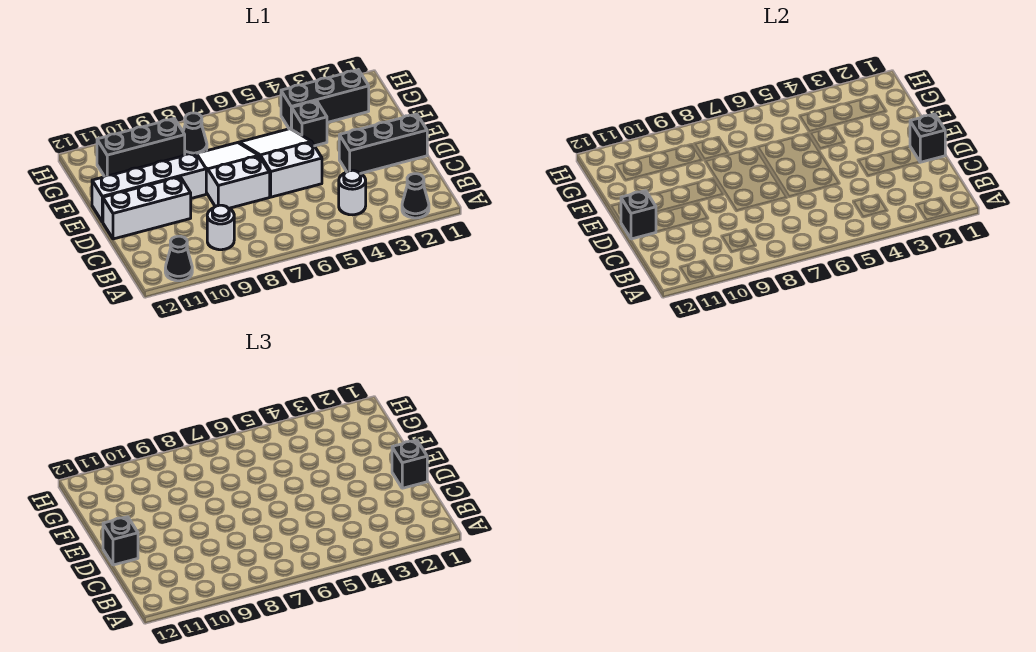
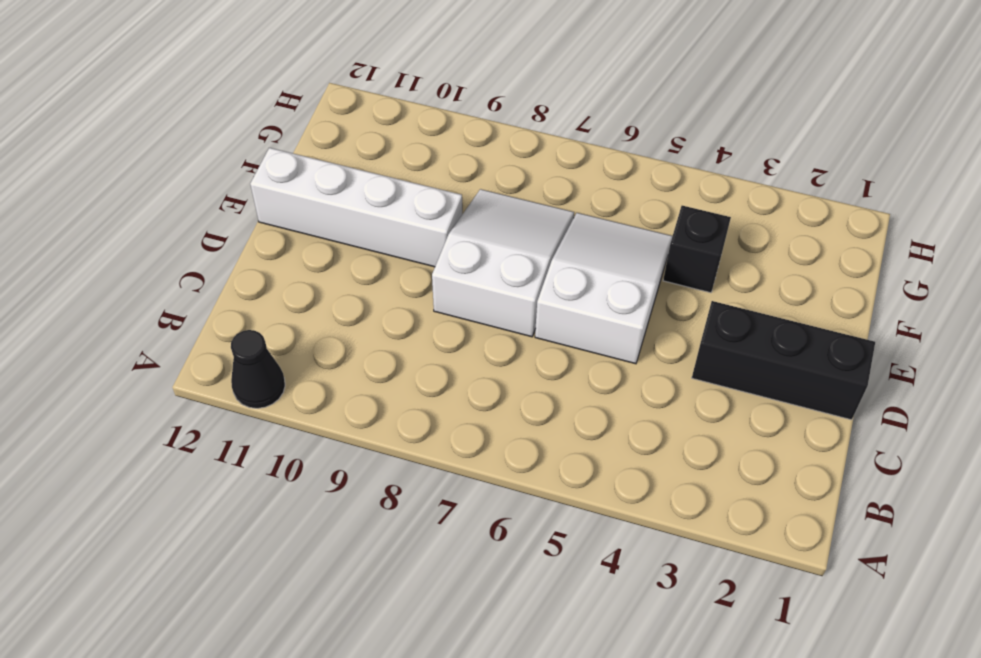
none -> black 1x1 cone [402,174,429,218]
none -> white 1x1 round brick [339,170,366,215]
none -> white 1x1 round brick [207,205,234,250]

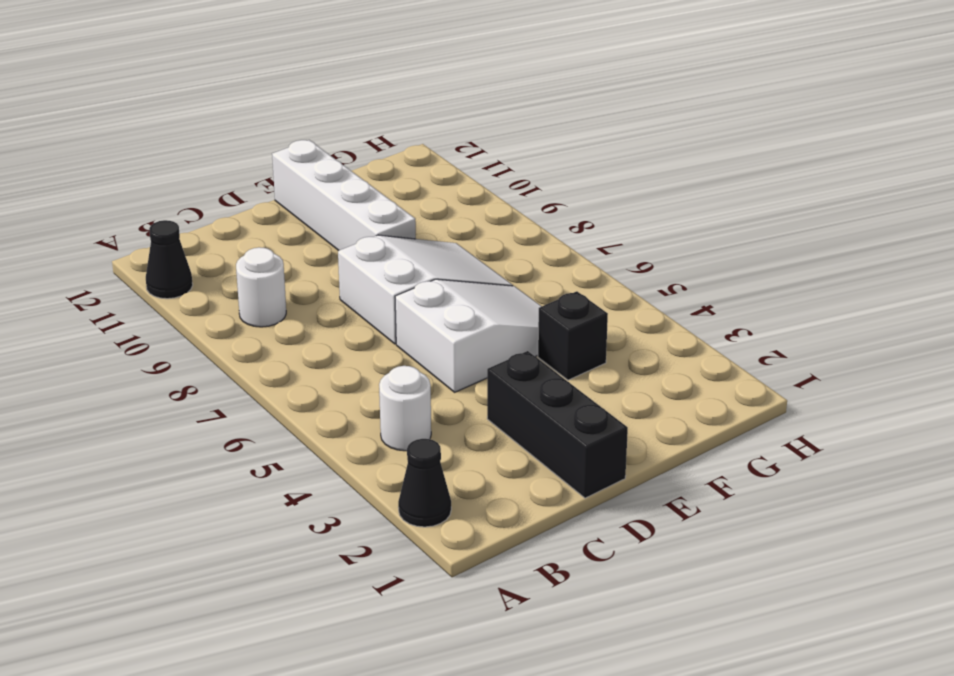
none -> white 1x3 brick [103,177,191,239]
none -> black 1x3 brick [281,70,369,129]
none -> black 1x1 cone [183,113,207,154]

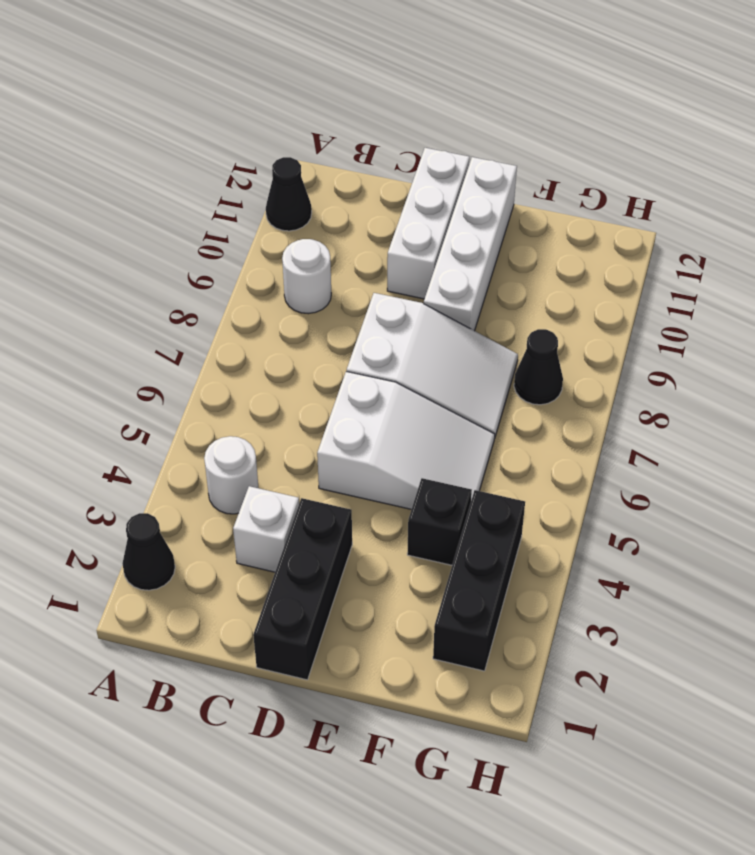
white 1x1 brick [233,486,299,572] -> none
none -> black 1x3 brick [97,119,185,176]
none -> black 1x1 brick [910,114,945,162]
none -> black 1x1 brick [621,191,656,239]

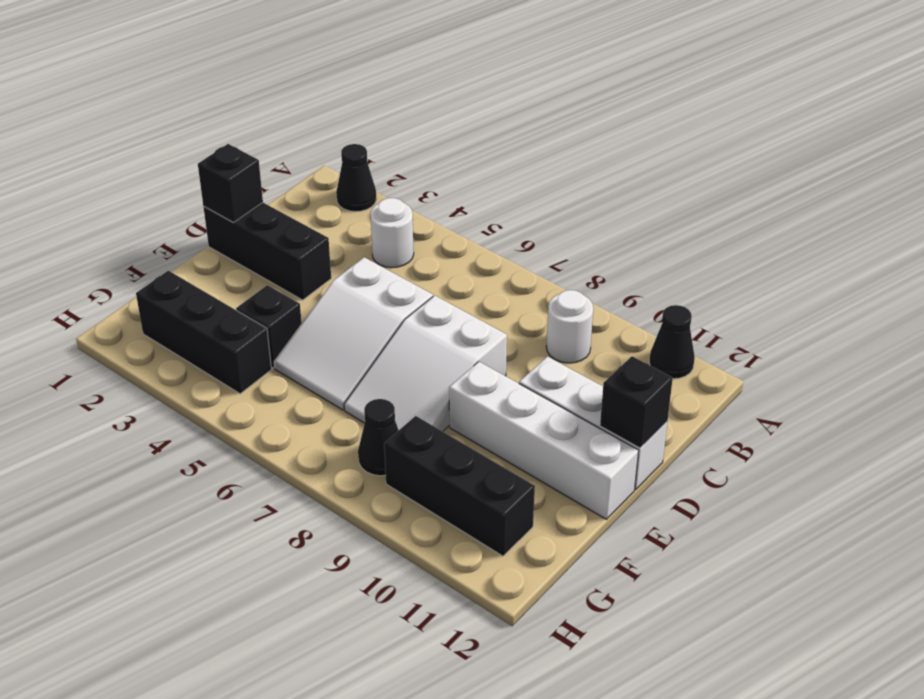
none -> black 1x1 brick [392,440,427,488]
none -> black 1x1 brick [103,517,138,565]

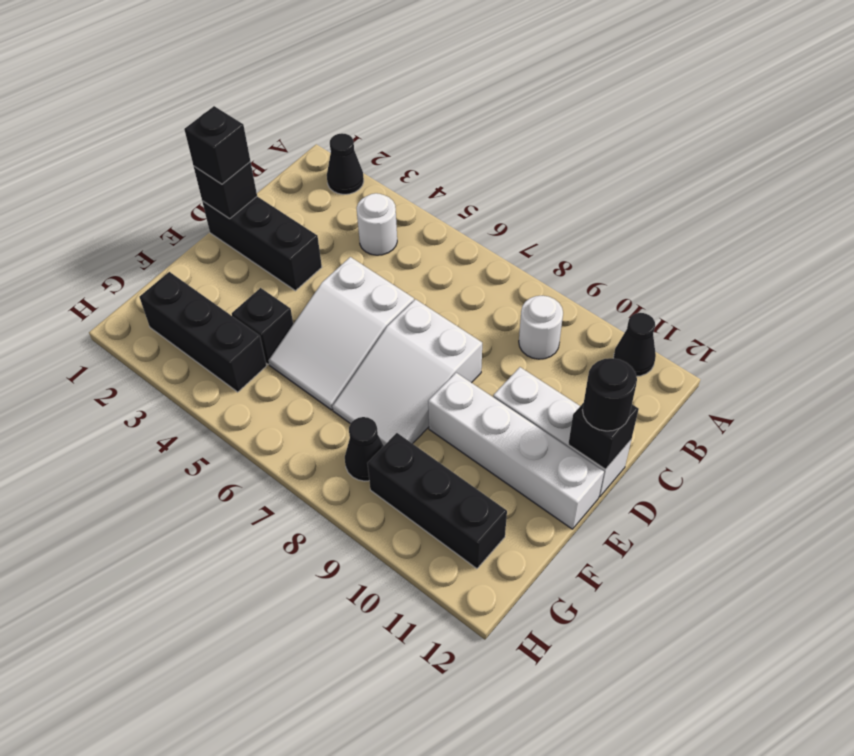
black 1x1 round brick [583,358,637,431] -> black 1x1 brick [103,517,138,565]

